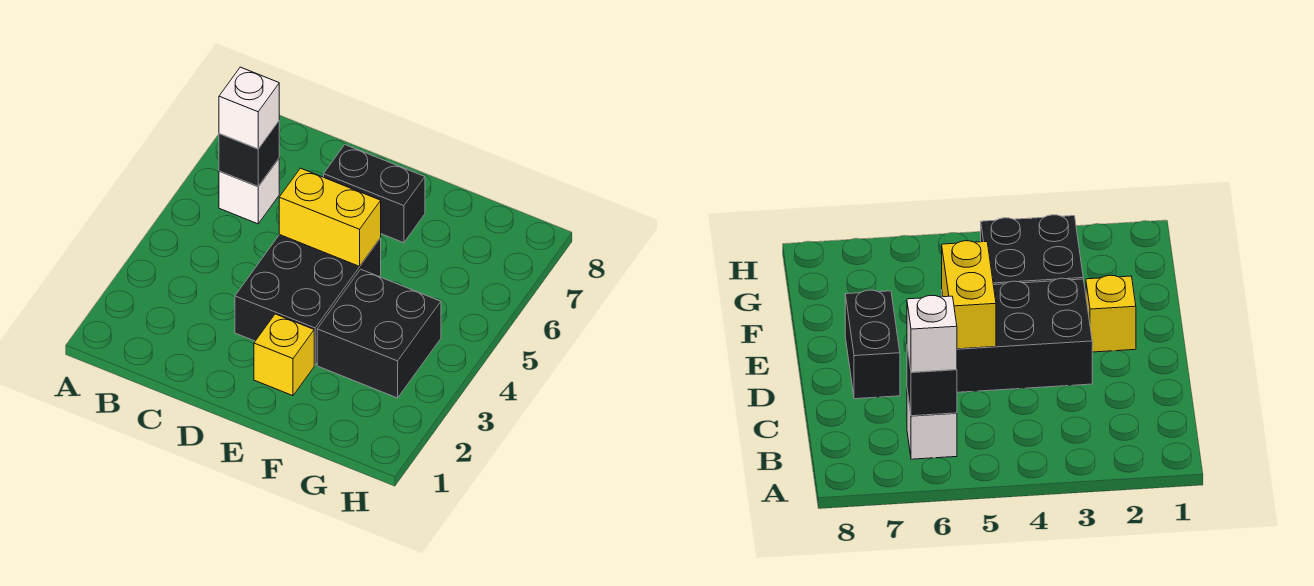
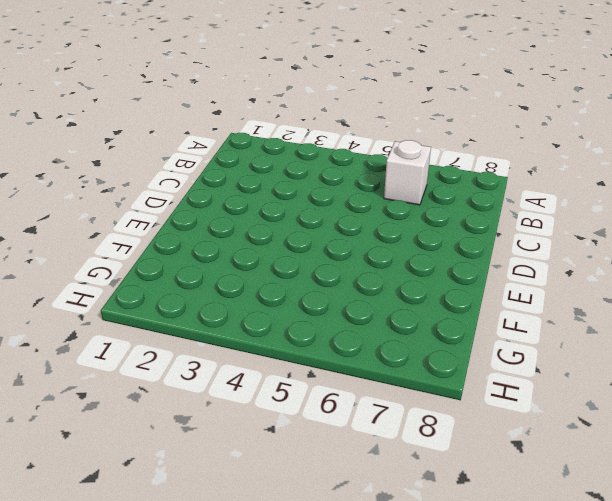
none -> black 2x3 brick [235,235,381,365]
none -> black 1x2 brick [324,145,425,243]

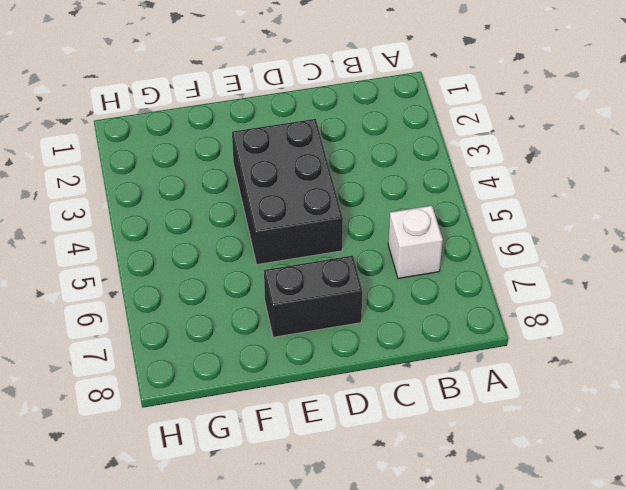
none -> yellow 1x1 brick [254,314,314,396]
none -> black 2x2 brick [317,269,441,398]

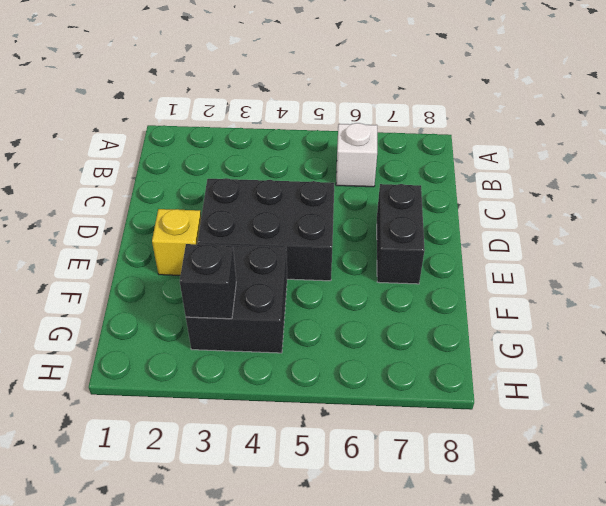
black 1x1 brick [180,244,236,319] -> black 1x1 brick moved to [219,121,279,186]
none -> yellow 1x2 brick [279,168,381,266]
none -> white 1x1 brick [219,67,279,149]

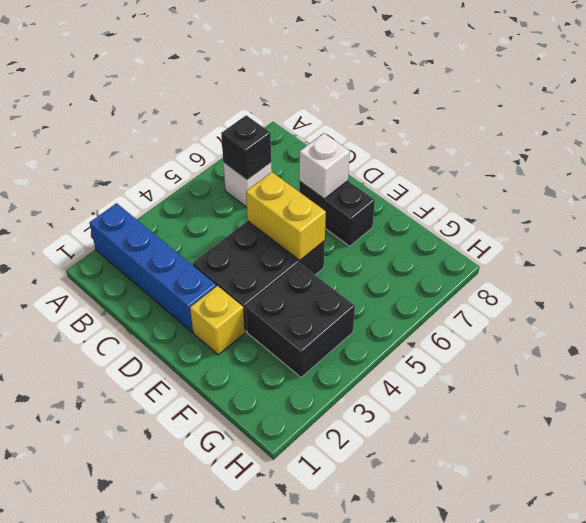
blue 1x4 brick [90,203,216,332] -> none
white 1x1 brick [299,133,350,199] -> white 1x1 brick moved to [219,67,279,149]

